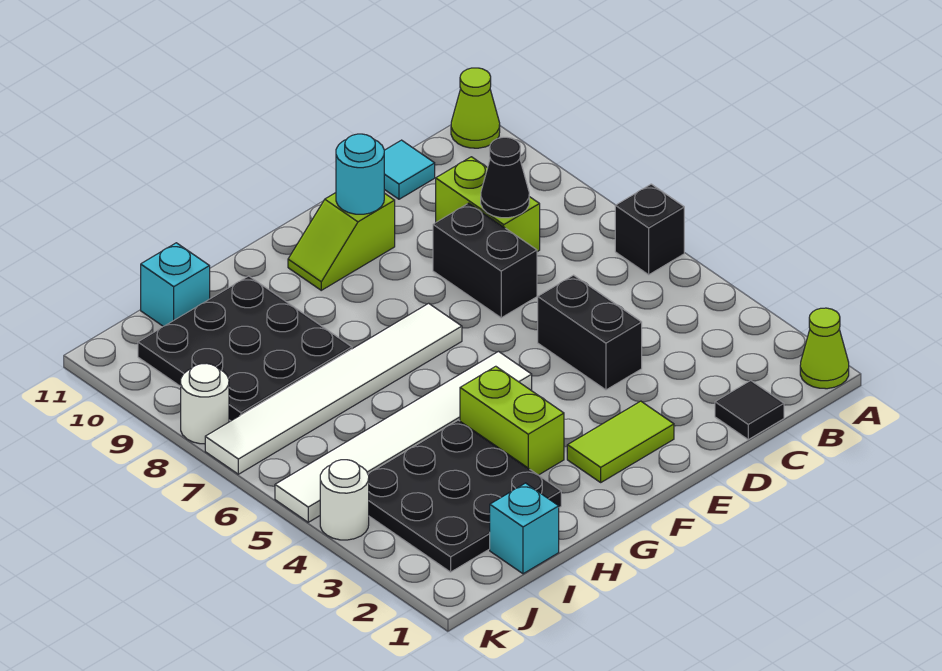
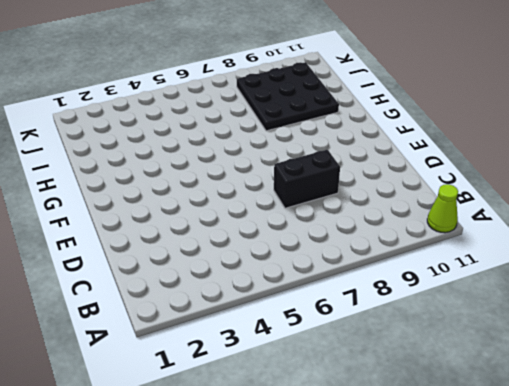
none -> lime 1x1 cone [800,308,849,389]
none -> black 1x1 brick [615,184,684,275]
none -> black 1x1 tile [715,381,784,440]

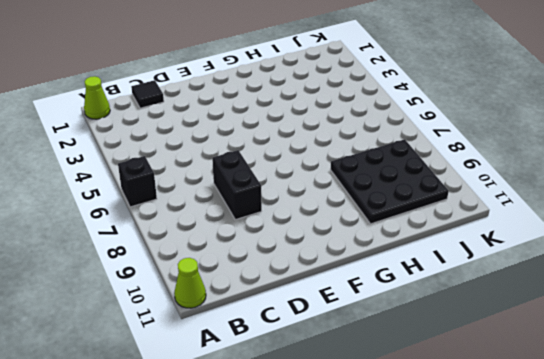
none -> lime 1x2 brick [436,157,540,252]
none -> cyan 1x1 tile [384,140,435,199]
none -> black 1x2 brick [538,275,642,390]

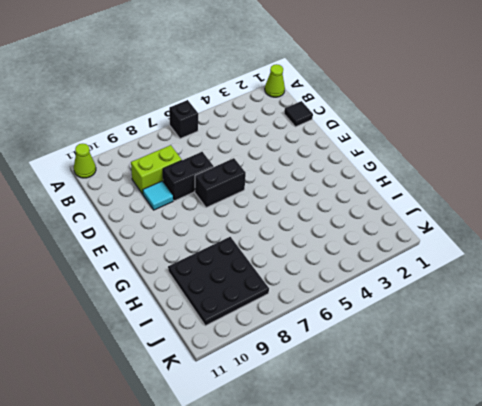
cyan 1x1 tile [143,181,173,210] -> cyan 1x1 tile moved to [384,140,435,199]
black 1x2 brick [195,158,246,208] -> black 1x2 brick moved to [538,275,642,390]
none -> lime 1x2 tile [567,401,674,482]
none -> lime 1x2 slope [288,193,395,290]
none -> white 1x6 tile [275,352,532,522]

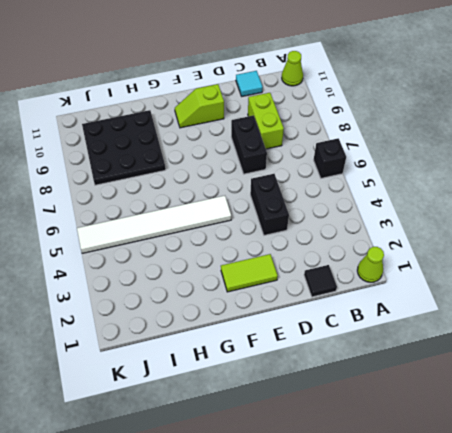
none -> white 1x6 tile [205,303,462,474]
none -> lime 1x2 brick [460,366,564,475]
none -> black 3x3 plate [368,420,561,572]

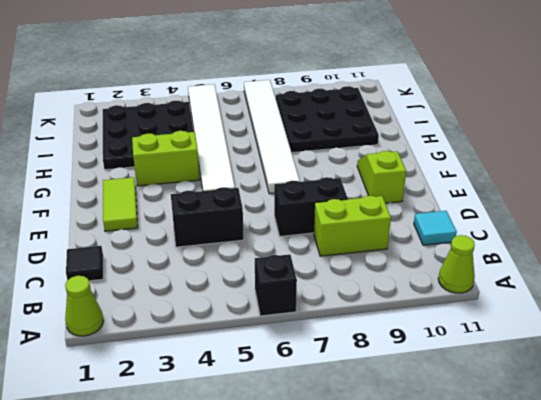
none -> cyan 1x1 brick [490,483,559,574]
none -> cyan 1x1 brick [141,243,210,326]
none -> white 1x1 round brick [320,460,369,540]

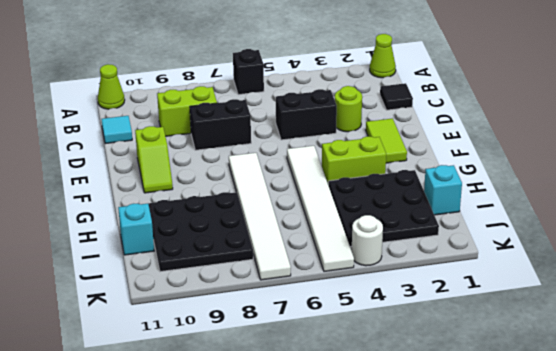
lime 1x1 round brick [335,86,362,132] -> none
none -> white 1x1 round brick [181,363,229,444]
none -> black 1x1 cone [481,137,529,218]
none -> cyan 1x1 round brick [336,134,384,214]

